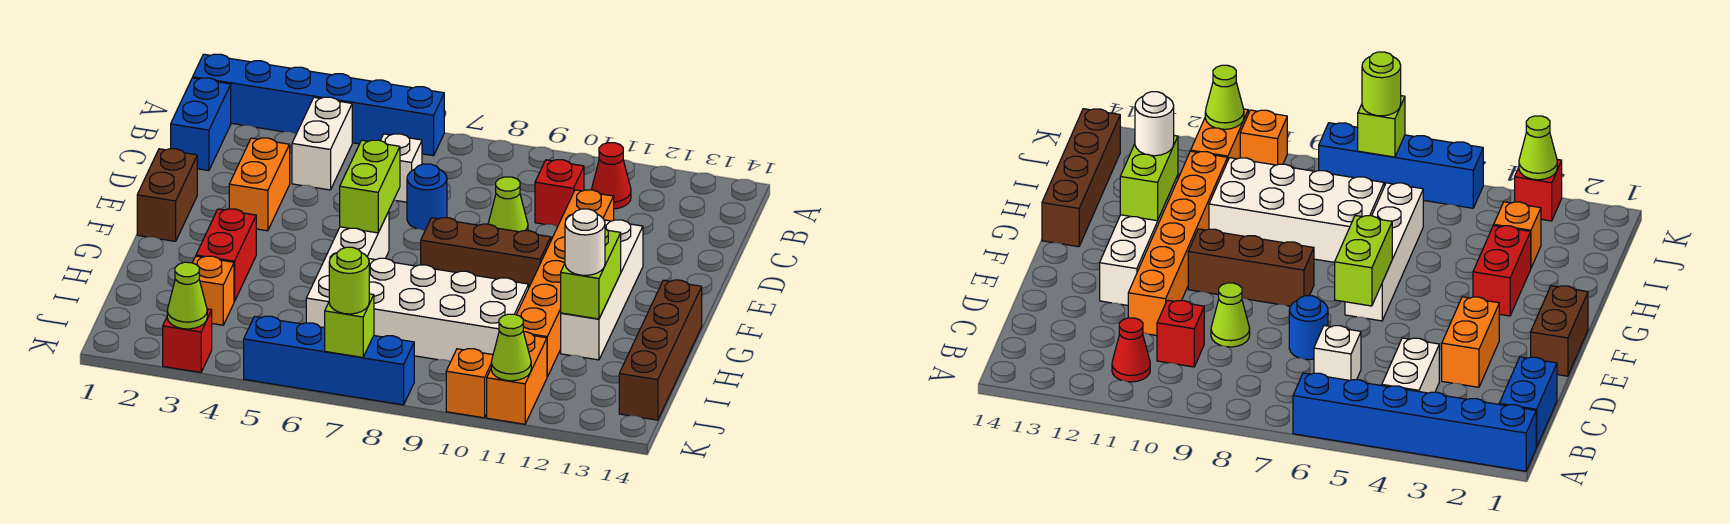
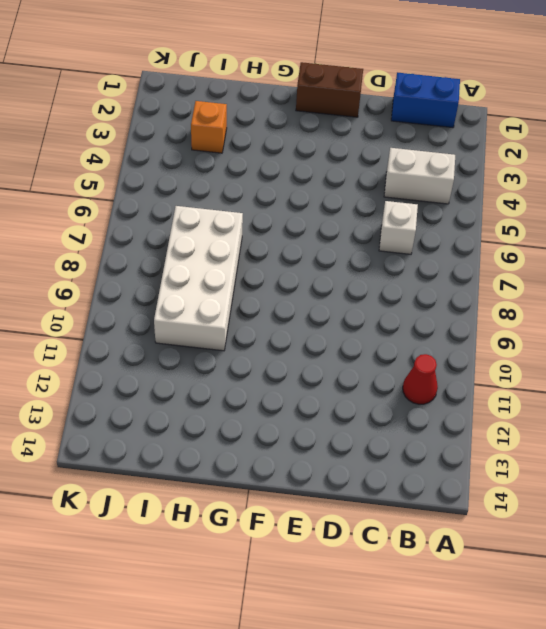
none -> blue 1x6 brick [193,54,444,156]
none -> red 1x1 brick [535,160,584,226]
none -> orange 1x2 brick [229,138,290,231]

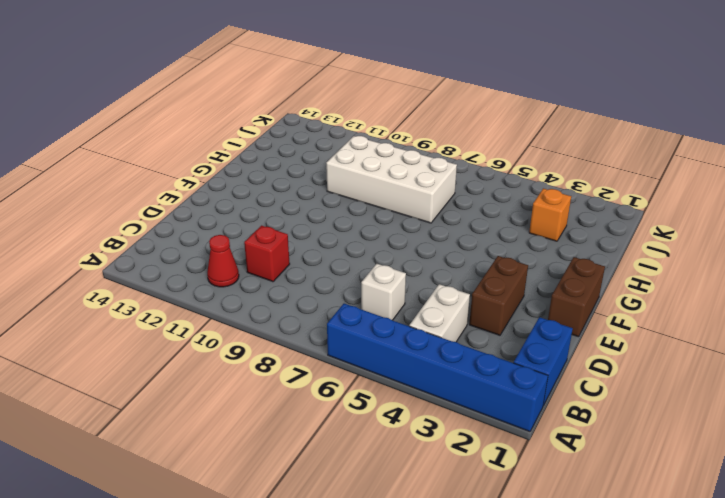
brown 1x2 brick [469,256,528,335] -> orange 1x2 brick [229,138,290,231]
none -> blue 1x1 round brick [407,164,447,230]
none -> lime 1x1 cone [488,177,528,232]
none -> orange 1x6 brick [516,190,614,377]

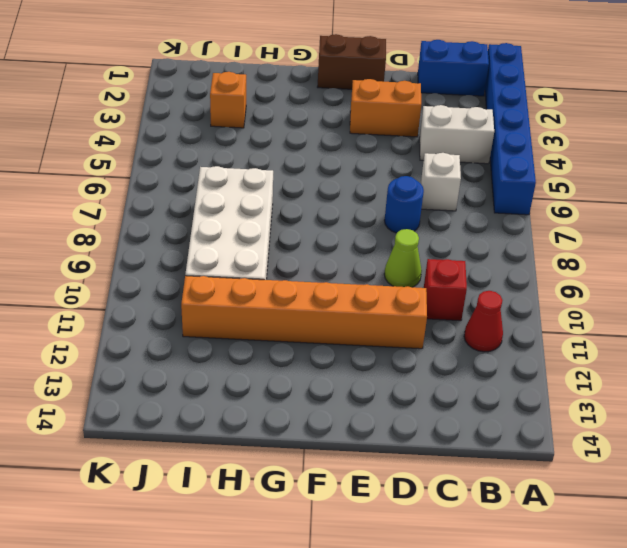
none -> white 1x4 brick [561,220,643,360]
none -> white 1x4 brick [306,211,389,328]
none -> brown 1x3 brick [421,218,551,287]

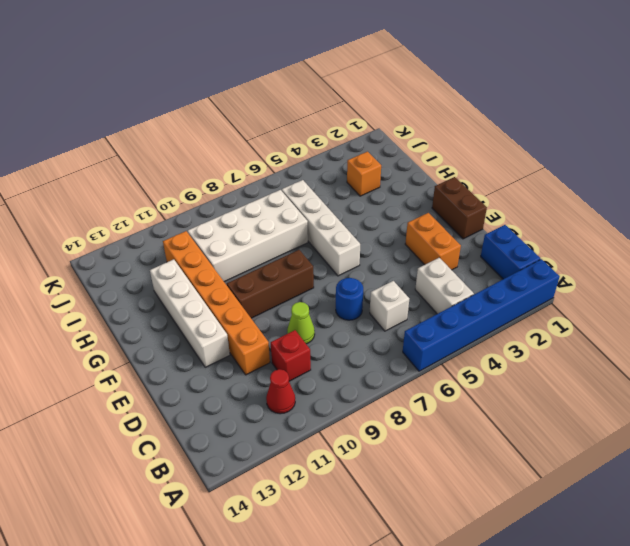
none -> red 1x2 brick [196,209,256,302]
none -> brown 1x4 brick [619,280,702,420]
none -> orange 1x2 brick [487,332,547,424]

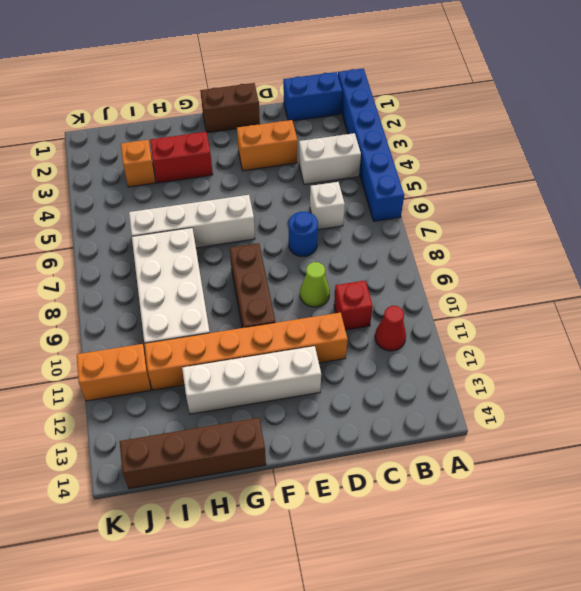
none -> red 1x1 brick [163,309,212,372]
none -> blue 1x4 brick [244,316,414,405]
none -> orange 1x1 brick [446,349,493,418]

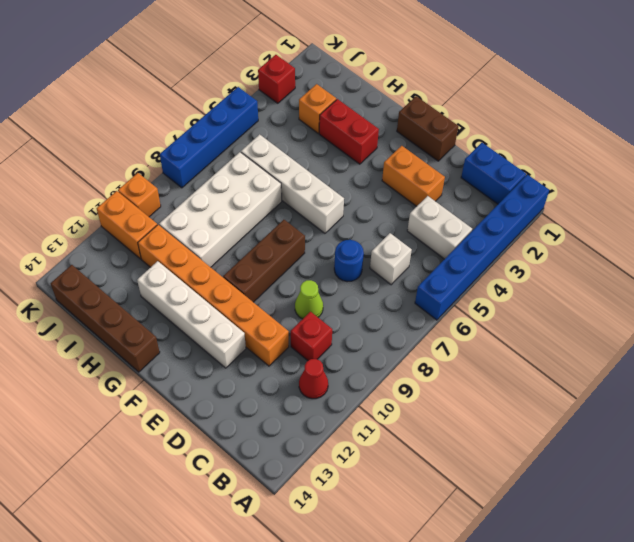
none -> lime 1x2 brick [340,140,400,233]
none -> lime 1x2 brick [561,229,621,319]
none -> lime 1x1 cone [167,262,207,329]

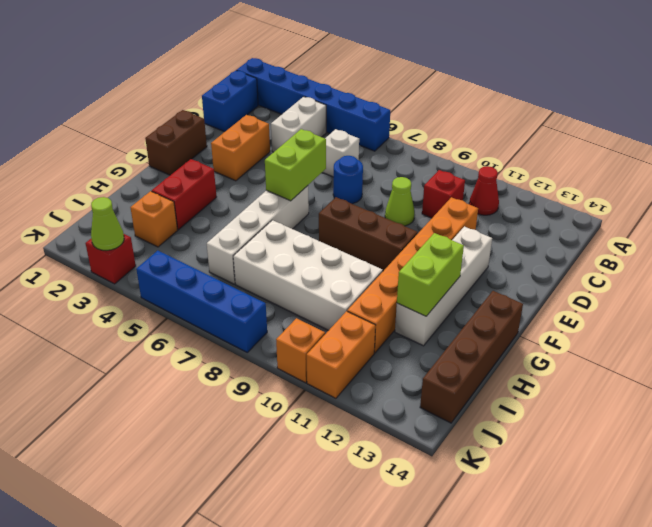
none -> lime 1x1 brick [325,294,374,357]
none -> lime 1x1 cone [491,314,531,381]
none -> white 1x1 round brick [565,209,605,275]

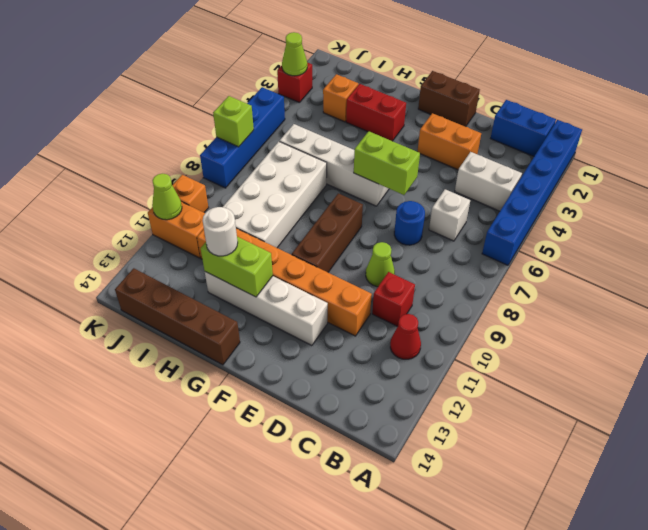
none -> lime 1x1 round brick [329,247,369,314]

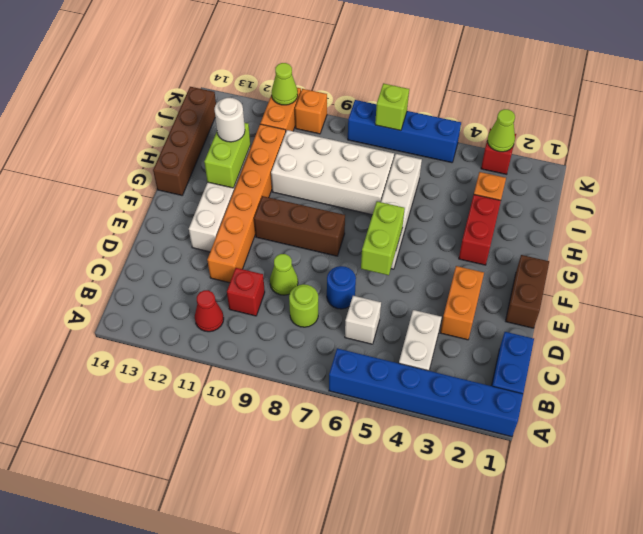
lime 1x1 round brick [289,284,318,327] -> lime 1x1 round brick moved to [329,247,369,314]

